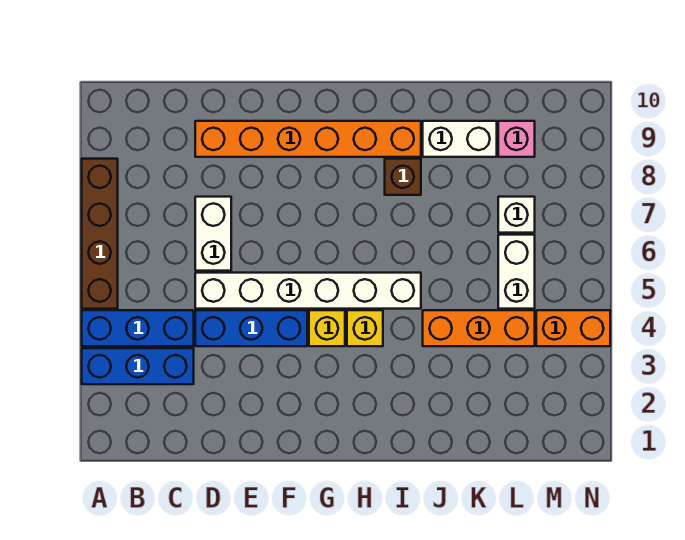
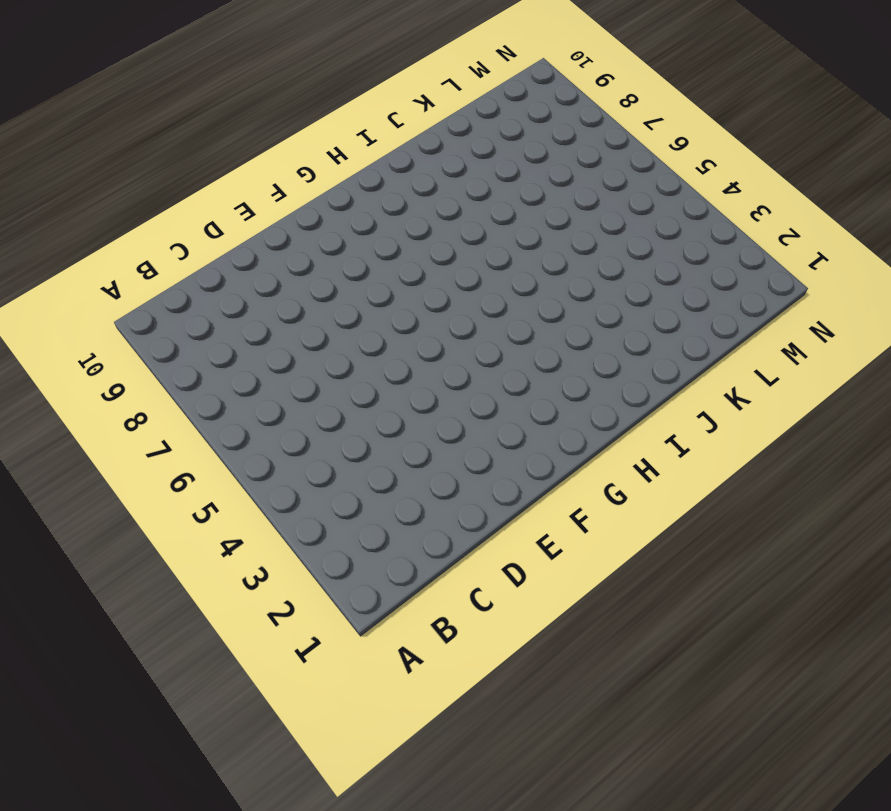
none -> blue 1x3 brick [82,348,194,384]
none -> blue 1x3 brick [82,310,194,346]
none -> brown 1x4 brick [82,159,118,309]

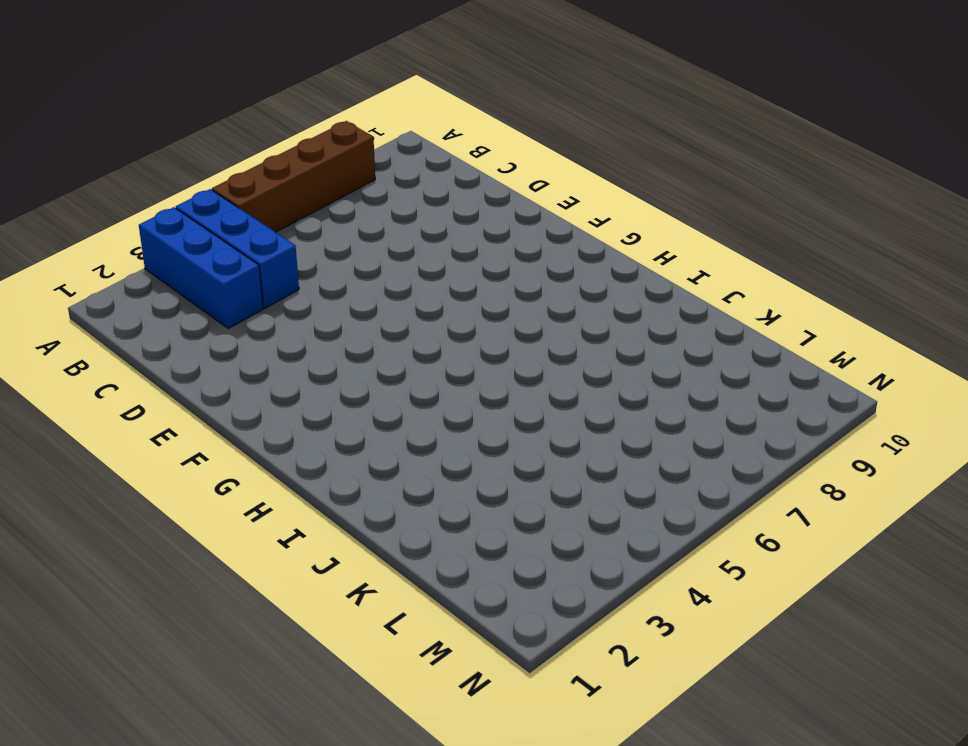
none -> blue 1x3 brick [195,310,307,346]
none -> white 1x6 brick [195,273,421,309]
none -> white 1x2 brick [195,197,231,271]

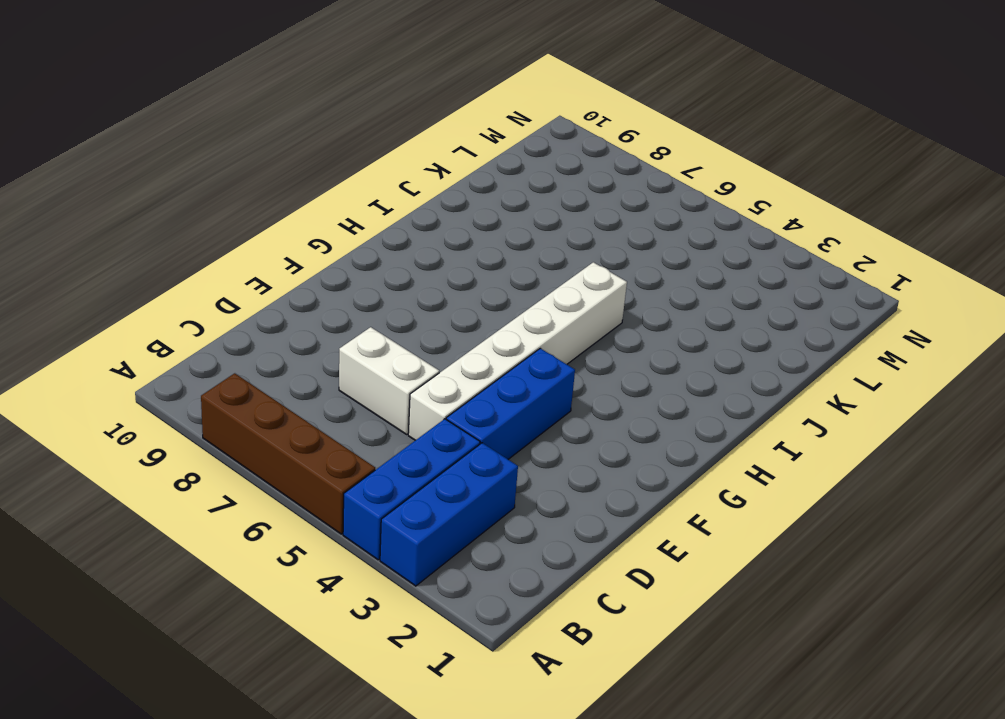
none -> orange 1x6 brick [195,121,421,157]
none -> yellow 1x1 brick [309,310,345,346]
none -> yellow 1x1 brick [347,310,383,346]

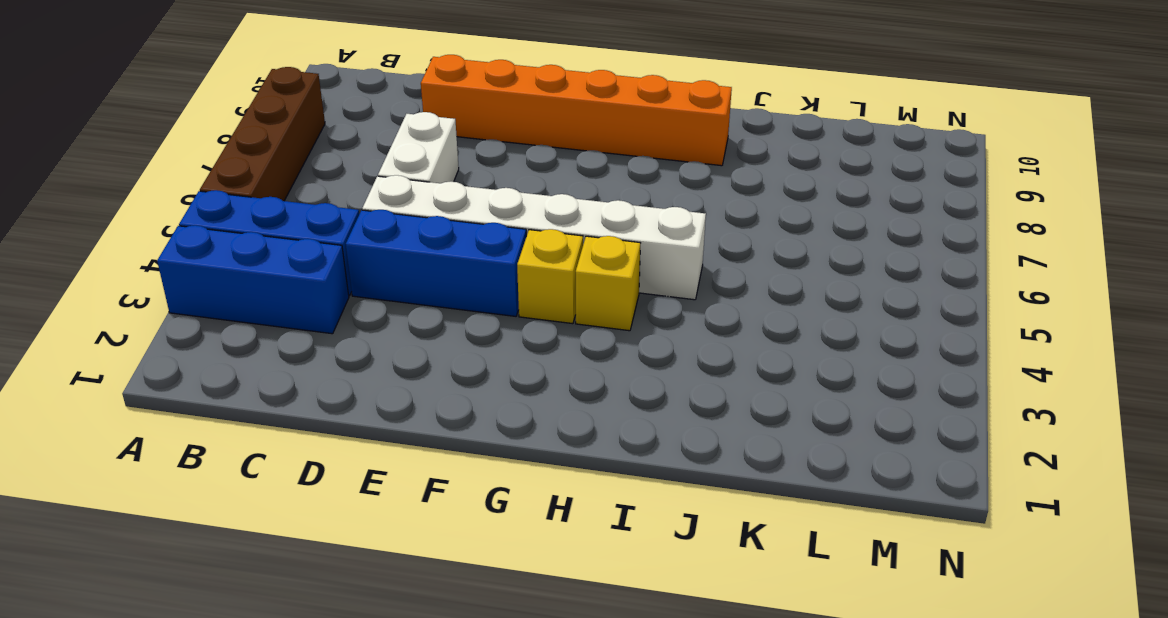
none -> brown 1x1 brick [385,159,421,195]
none -> orange 1x3 brick [423,310,535,346]
none -> white 1x2 brick [423,121,497,157]

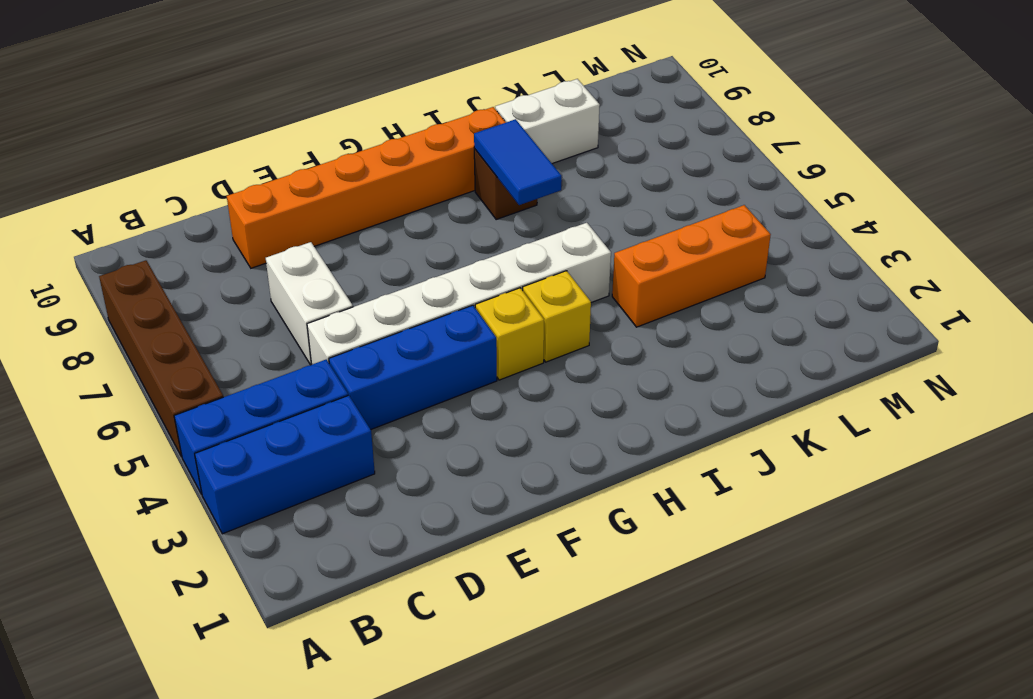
blue 1x2 tile [474,119,562,205] -> none
none -> white 1x2 brick [498,235,535,309]
none -> white 1x1 brick [498,197,535,233]
none -> pink 1x1 brick [498,121,535,157]

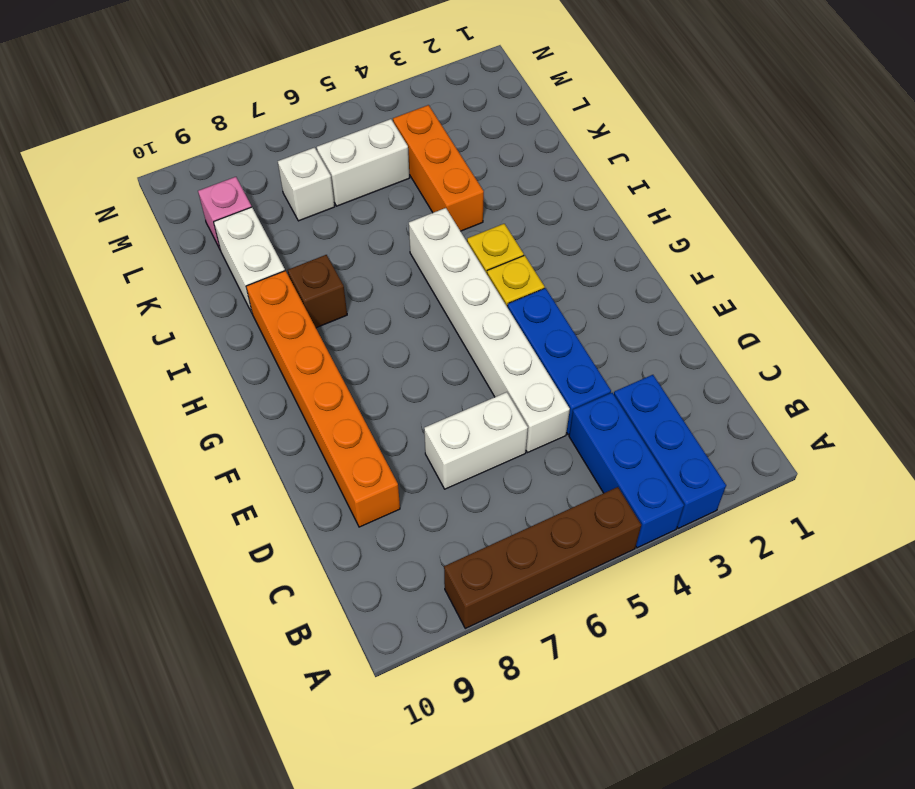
none -> orange 1x2 brick [536,310,610,346]

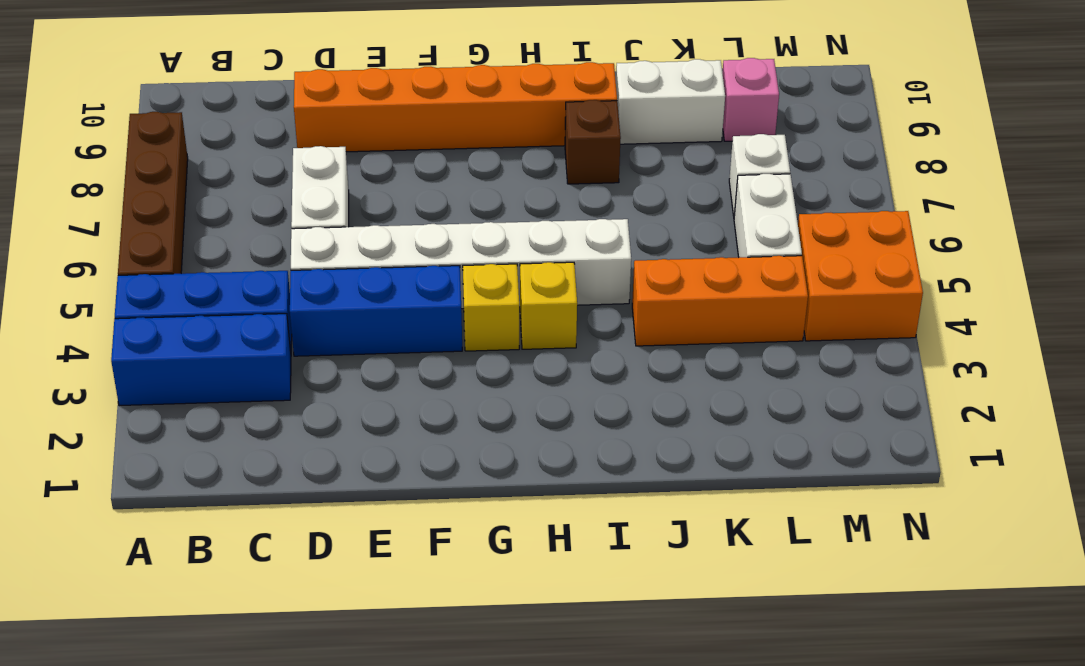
orange 2x2 brick [798,211,923,341] -> orange 1x2 brick [536,310,610,346]

